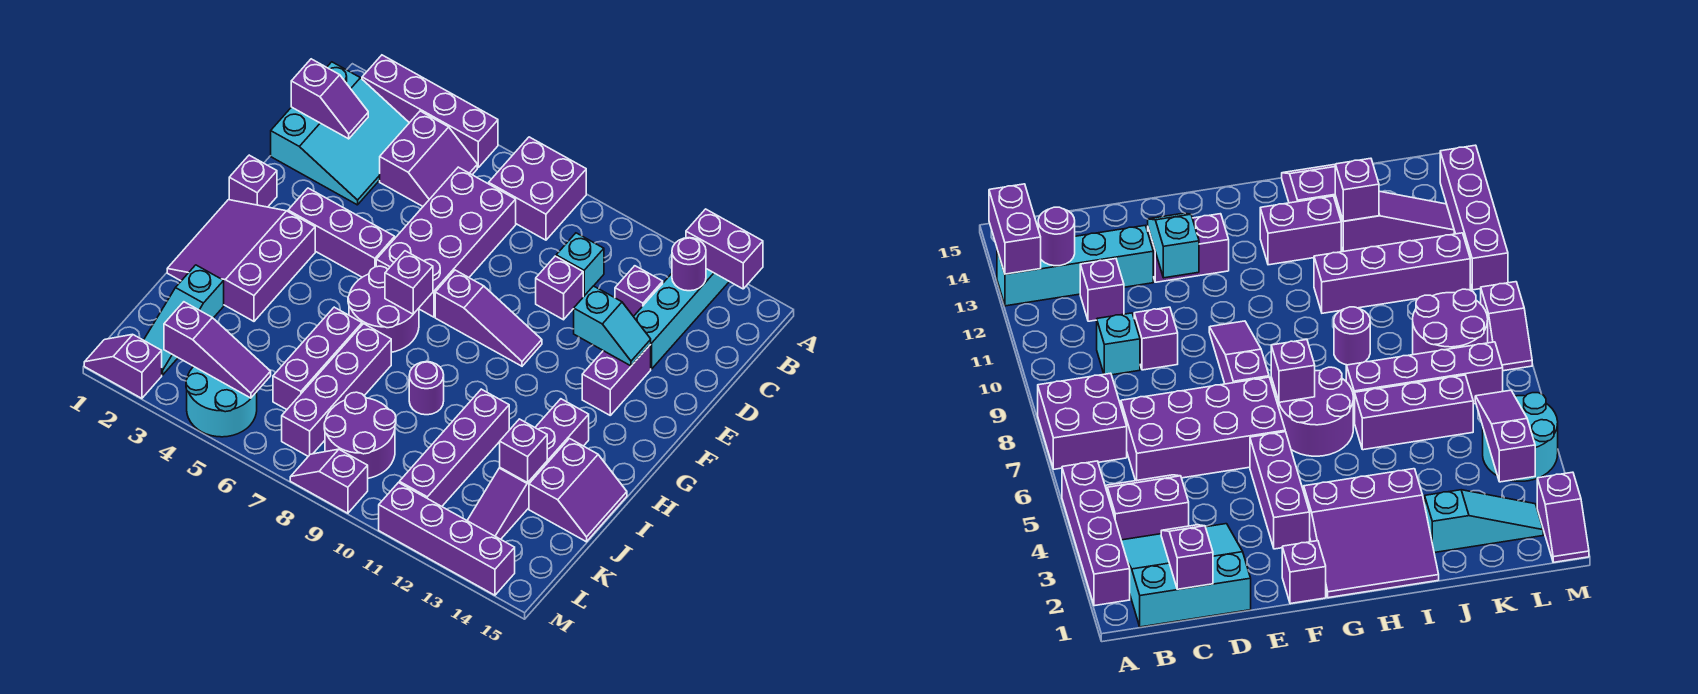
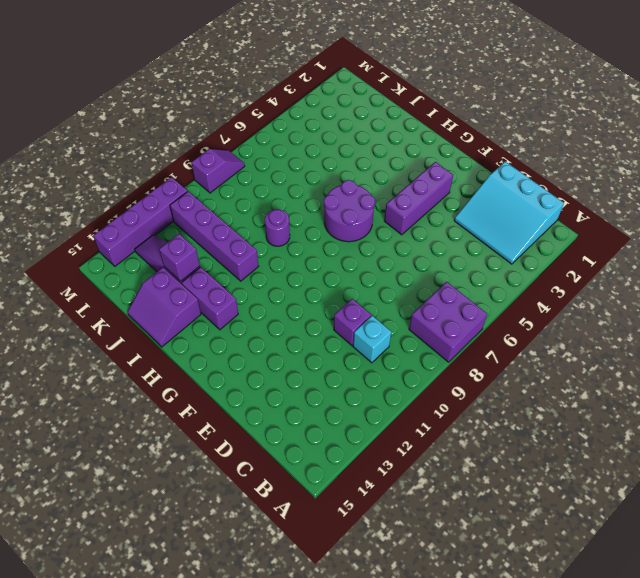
none -> purple 1x4 brick [362,55,498,167]
none -> cyan 1x4 brick [633,269,729,369]
none -> purple 2x2 slope [380,111,477,206]
none -> purple 2x4 brick [376,167,516,317]

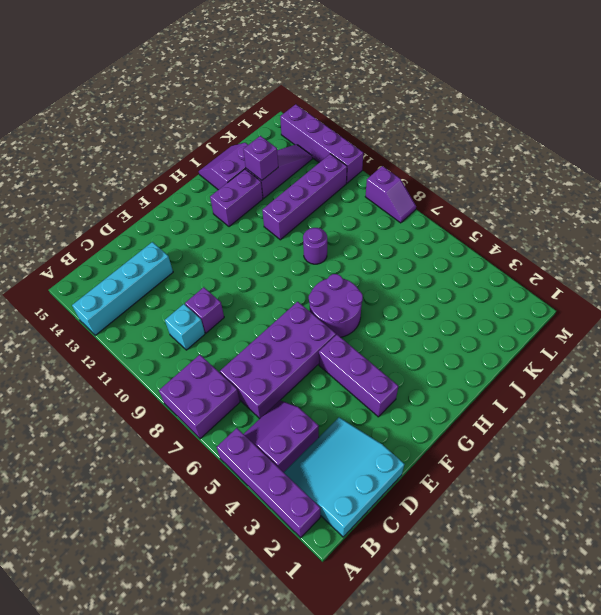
none -> purple 1x1 brick [615,266,663,316]
none -> purple 1x2 brick [582,345,651,415]
none -> purple 1x1 brick [229,155,277,207]
none -> purple 1x3 slope [435,270,542,366]

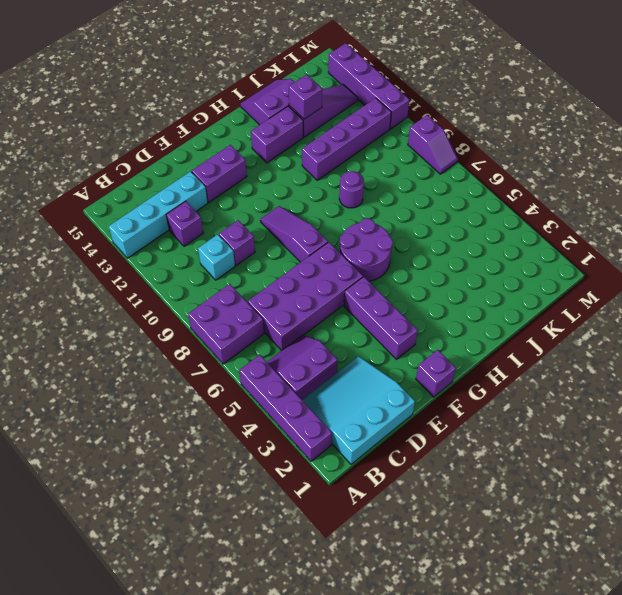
none -> purple 3x3 slope [167,200,315,321]
none -> purple 1x3 brick [273,307,362,410]
none -> purple 1x4 brick [282,324,391,456]
none -> cyan 1x3 slope [144,265,224,375]

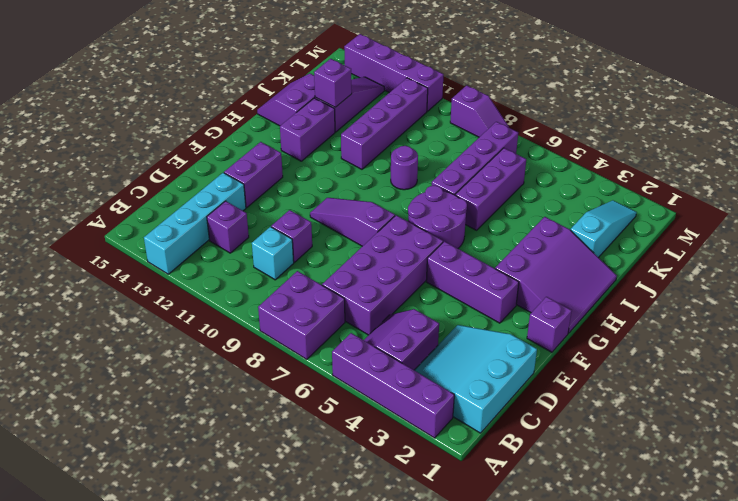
none -> purple 2x2 round brick [324,392,396,478]
none -> cyan 2x2 round brick [186,366,257,437]
none -> purple 1x2 slope [84,335,162,398]
none -> purple 1x2 brick [686,209,763,289]

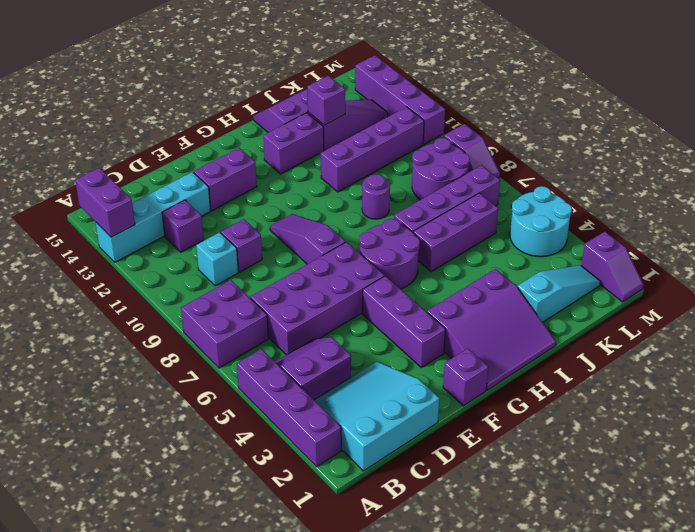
none -> purple 1x1 round brick [672,238,706,291]
none -> purple 1x2 slope [291,59,368,139]
none -> cyan 1x2 slope [574,286,651,366]
none -> purple 1x1 brick [385,251,433,314]

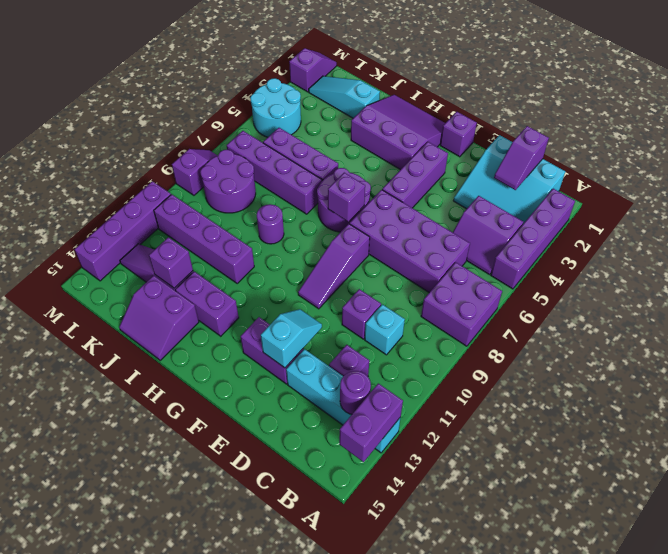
cyan 1x2 slope [261,309,322,368] -> cyan 1x2 slope turned to [574,286,651,366]
none -> purple 1x3 slope [164,302,271,398]

